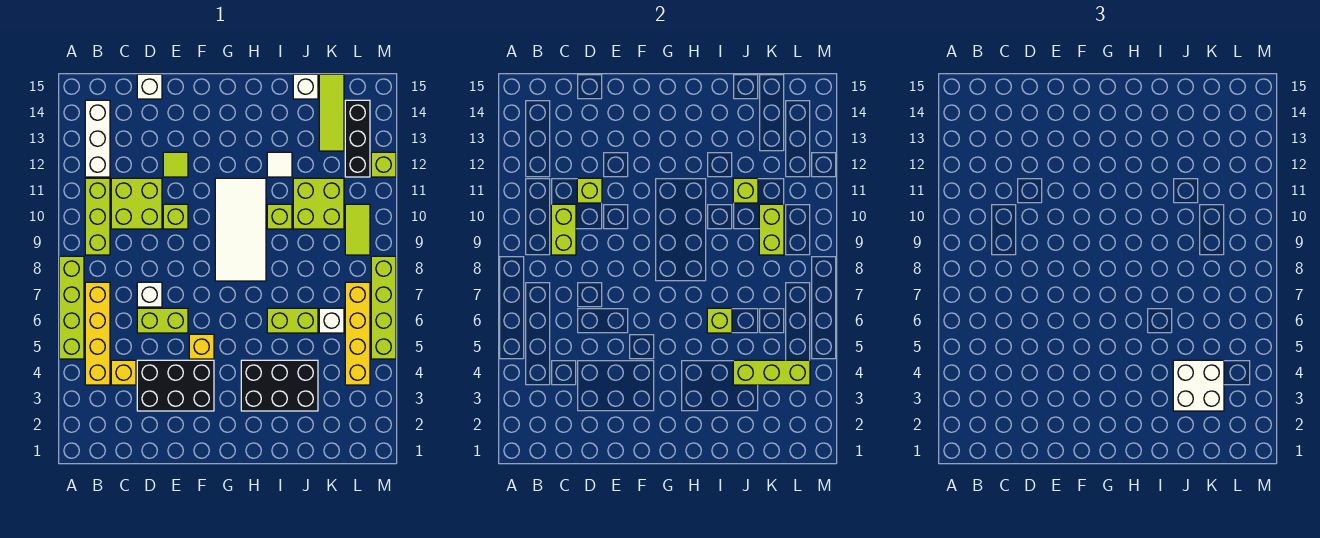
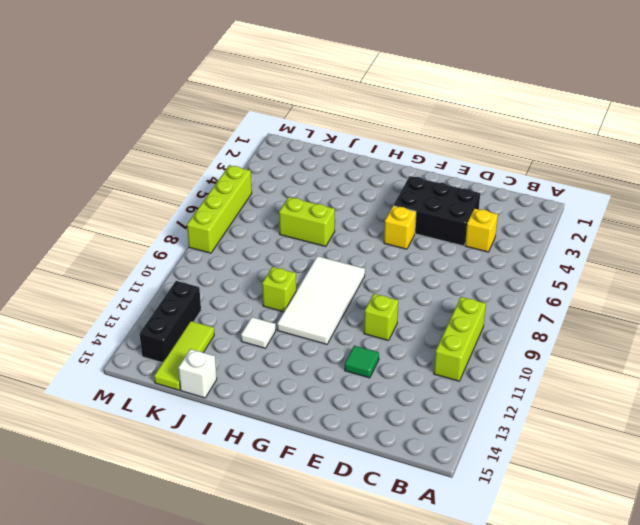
green 1x1 tile [345,346,379,378] -> lime 1x1 tile [163,152,188,177]
none -> lime 1x4 brick [59,256,84,359]
none -> yellow 1x4 brick [85,282,110,385]
none -> white 1x3 brick [85,100,110,177]
none -> lime 2x2 brick [111,178,162,229]

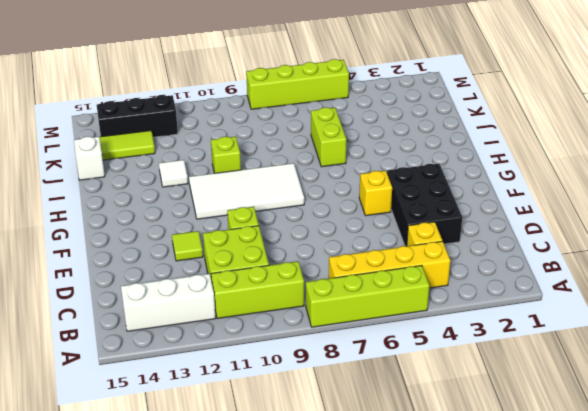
none -> lime 1x2 brick [137,308,188,333]
none -> white 1x1 brick [137,282,162,307]
none -> white 1x1 brick [137,74,162,99]
none -> black 2x3 brick [241,360,318,411]

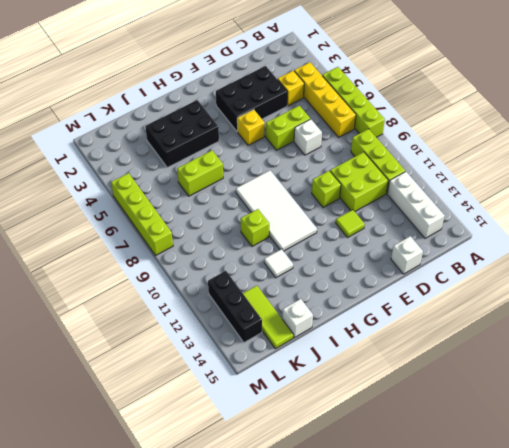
none -> lime 2x2 brick [293,178,344,229]
none -> white 1x1 brick [319,308,344,333]
none -> yellow 1x4 brick [345,282,370,385]
none -> lime 1x2 tile [345,204,370,255]

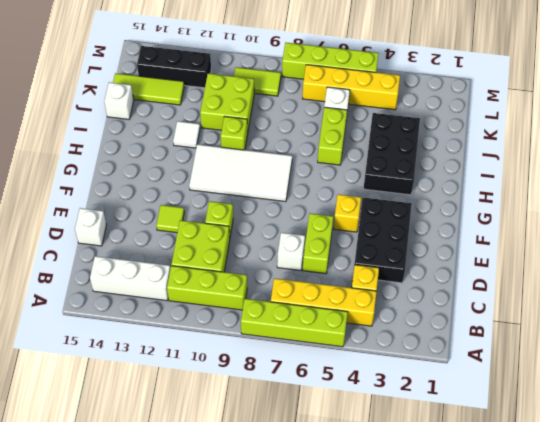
none -> lime 1x1 brick [371,152,396,177]
none -> lime 1x2 brick [551,204,576,255]
none -> lime 1x1 brick [577,178,602,203]
none -> lime 1x1 brick [707,308,732,333]

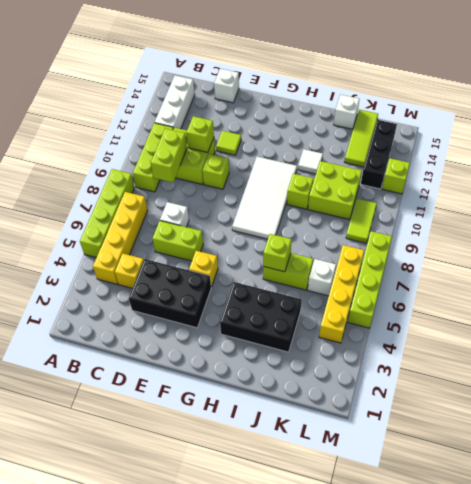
none -> lime 1x3 brick [733,360,810,385]
none -> lime 1x1 brick [733,178,758,203]
none -> lime 1x2 brick [759,204,784,255]
none -> white 2x2 brick [1173,360,1224,411]

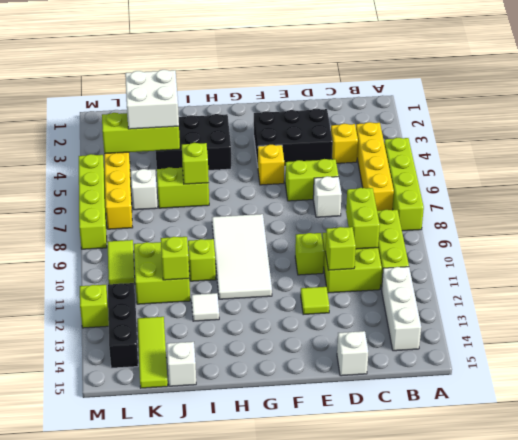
none -> lime 1x2 brick [759,204,784,255]

